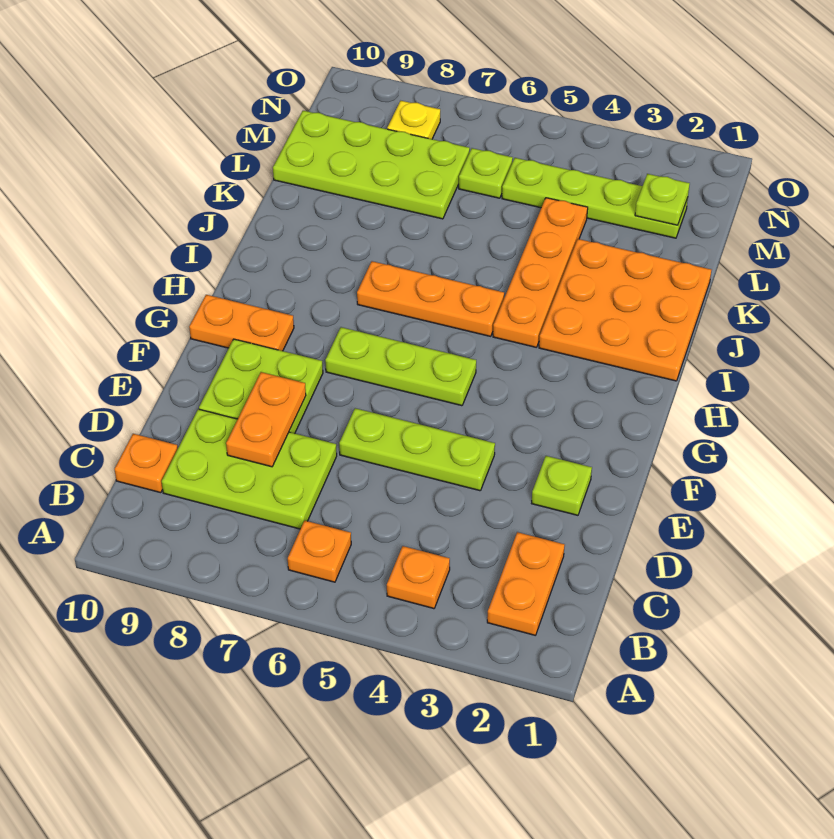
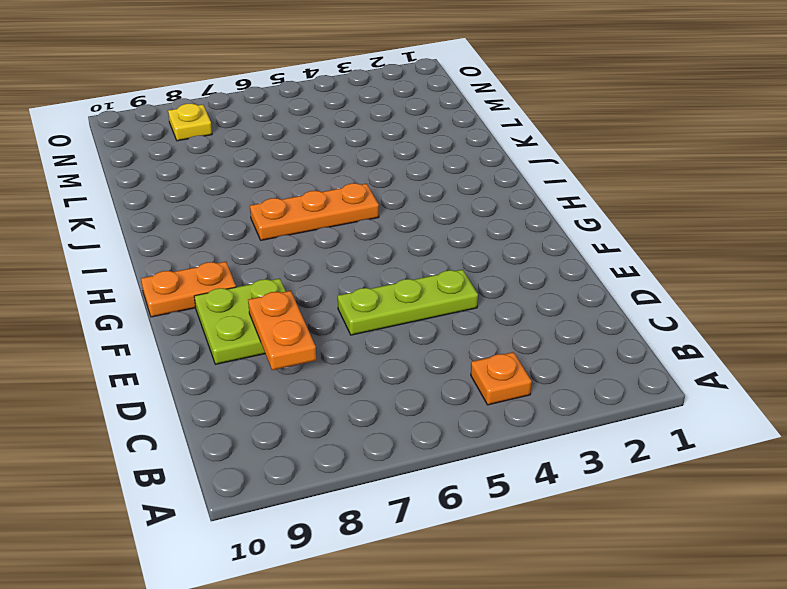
none -> orange 1x2 plate [487,532,565,635]
none -> orange 1x1 plate [288,521,351,582]
none -> lime 2x3 plate [162,409,337,529]

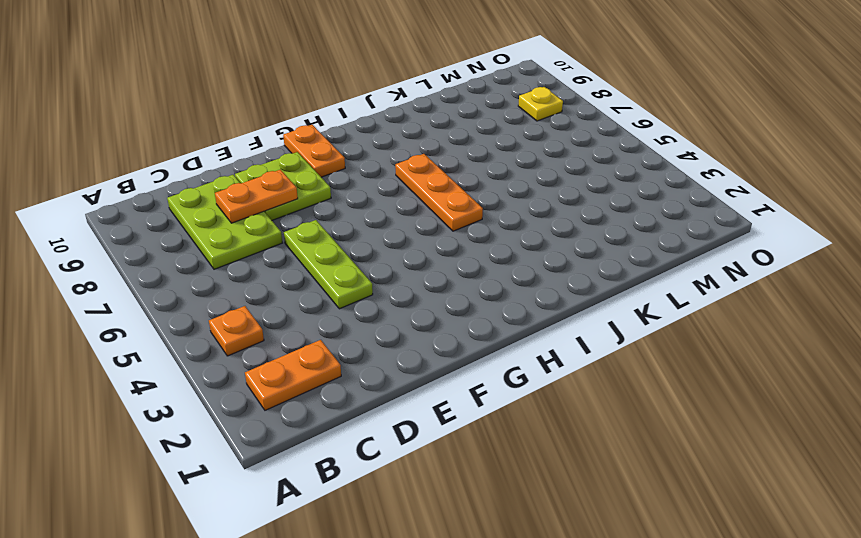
none -> orange 1x1 plate [288,521,351,582]
none -> orange 1x1 plate [114,434,178,493]
none -> lime 1x1 plate [532,456,592,515]

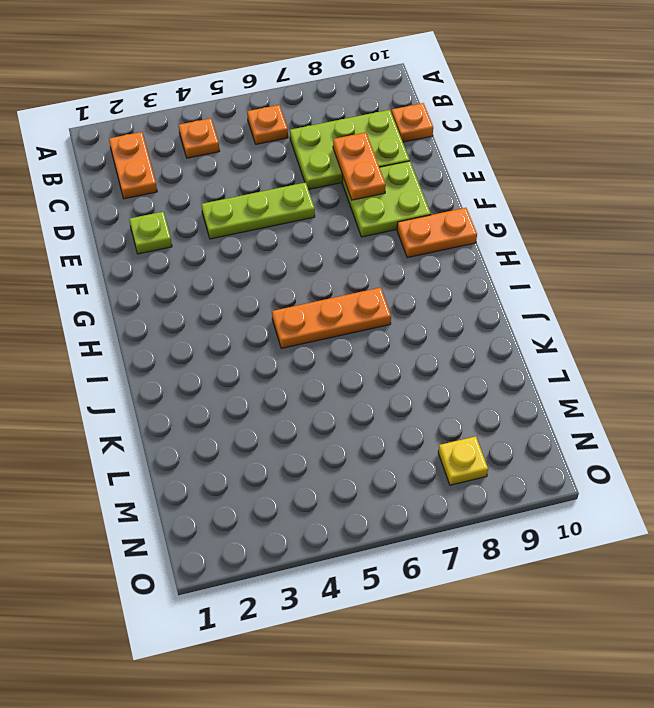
none -> lime 1x3 plate [325,327,476,406]
none -> orange 3x3 plate [539,239,711,381]
none -> orange 1x4 plate [493,198,588,347]

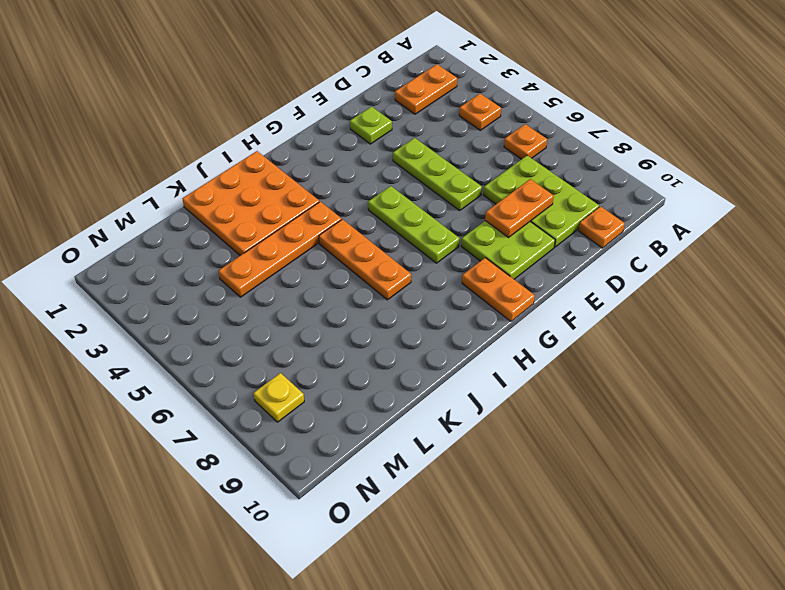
none -> lime 2x4 plate [273,111,470,219]
none -> lime 1x4 plate [502,158,688,238]
none -> lime 1x1 plate [459,148,513,198]

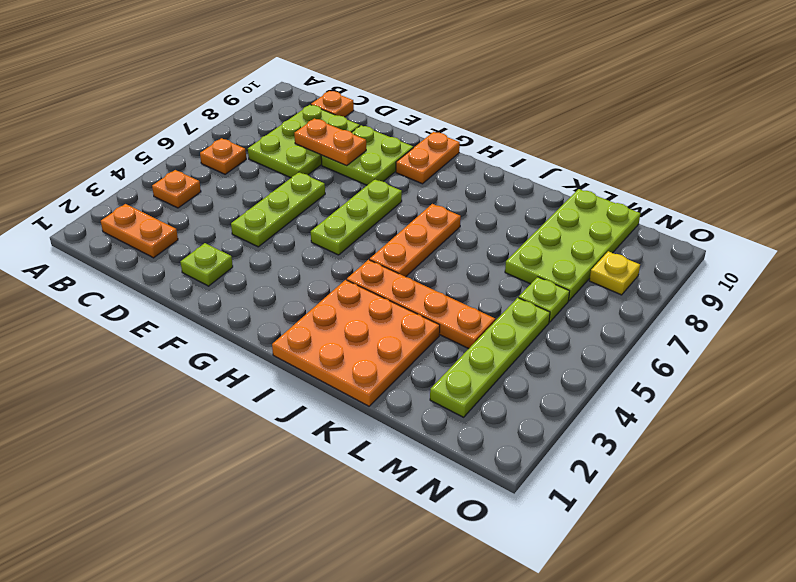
none -> lime 1x1 plate [635,174,690,225]

